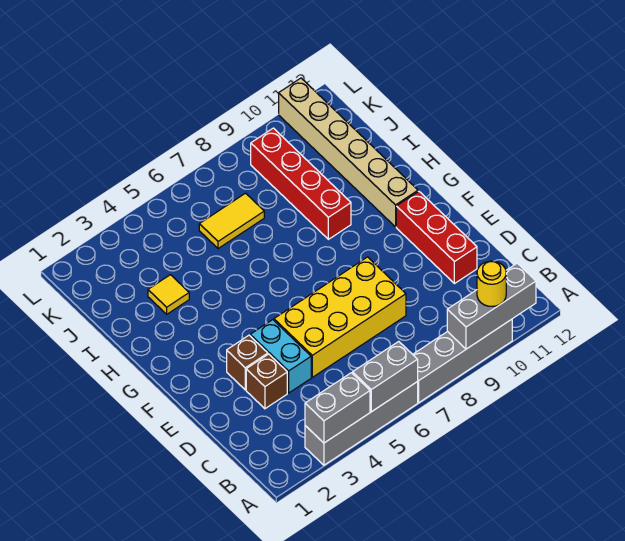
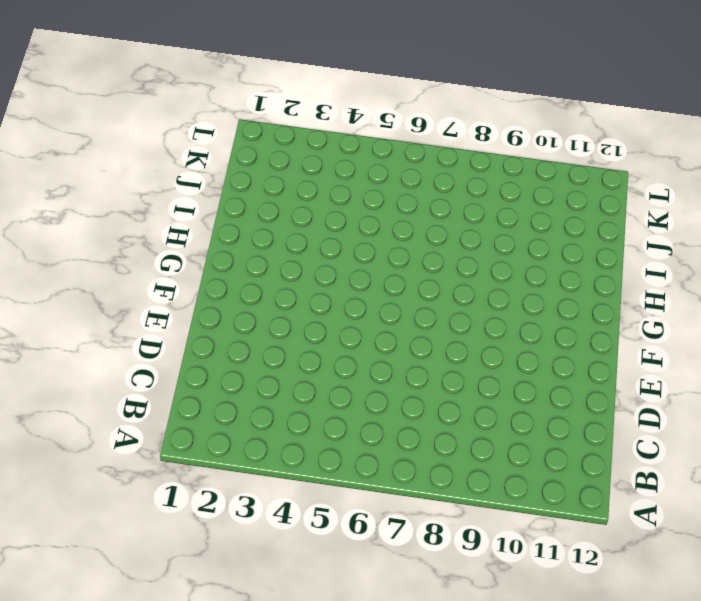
none -> grey 1x4 brick [305,382,418,465]
none -> grey 1x4 brick [413,319,512,402]
none -> brown 1x1 brick [246,354,287,409]

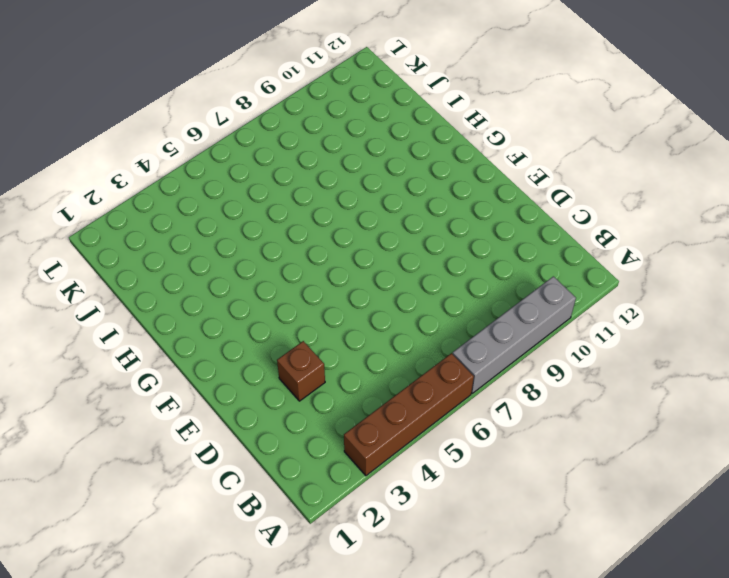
brown 1x4 brick [344,353,474,476] -> grey 1x4 brick [305,382,418,465]
none -> cyan 1x2 brick [250,320,311,393]
none -> yellow 2x4 brick [274,257,406,377]
none -> red 1x3 brick [396,191,477,284]

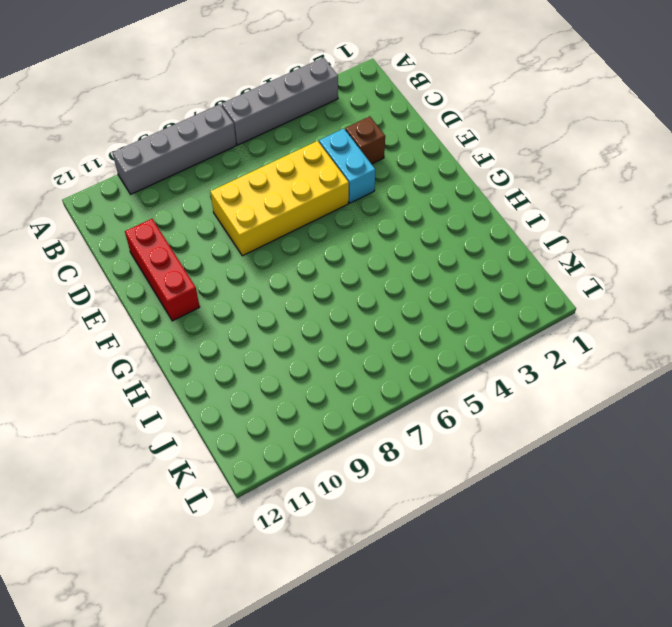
none -> brown 1x1 brick [227,335,268,390]
none -> tan 1x6 brick [279,78,418,227]
none -> red 1x4 brick [251,128,351,239]

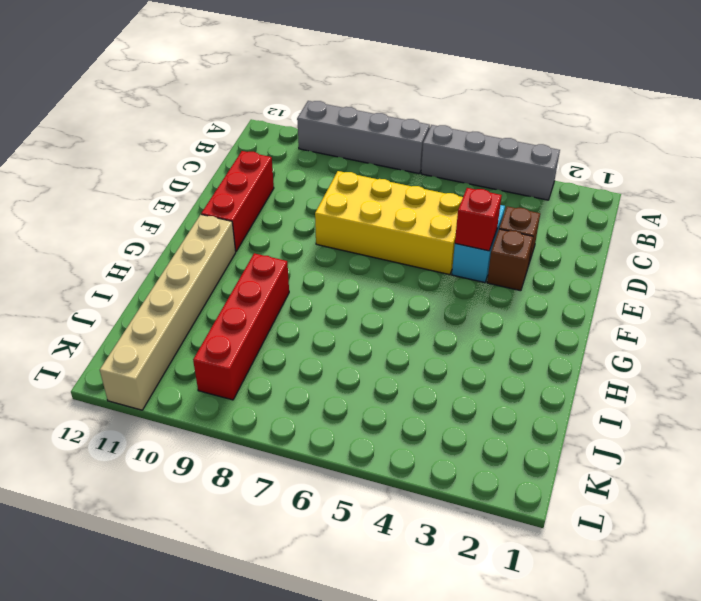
red 1x1 brick [455,188,502,251] -> none
none -> yellow 1x1 tile [148,275,189,314]
none -> yellow 1x2 tile [199,193,264,249]
none -> grey 1x2 brick [305,373,370,443]

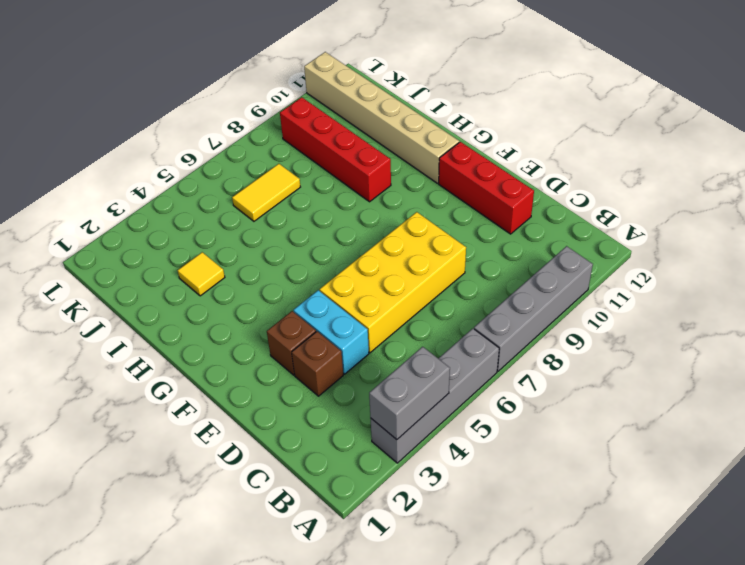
none -> grey 1x2 brick [353,341,418,412]
none -> grey 1x3 brick [447,263,536,349]
none -> yellow 1x1 round brick [477,261,506,306]

